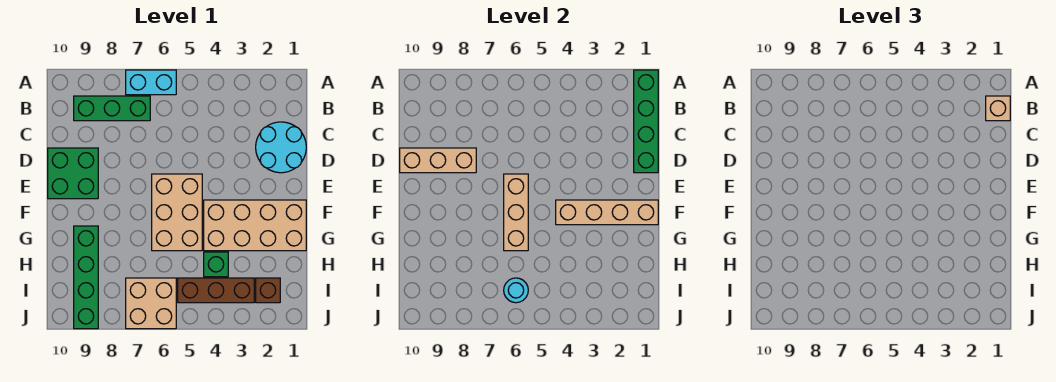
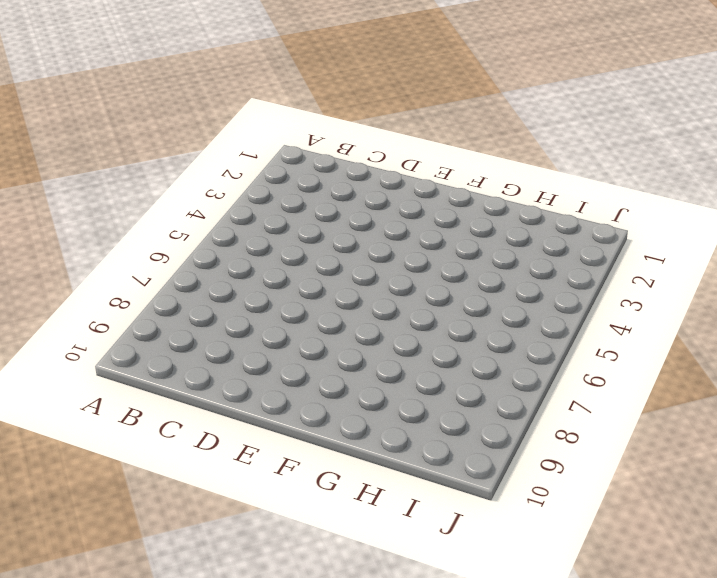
none -> cyan 1x2 brick [126,70,176,95]
none -> green 1x3 brick [74,96,150,121]
none -> cyan 2x2 round brick [256,122,306,173]

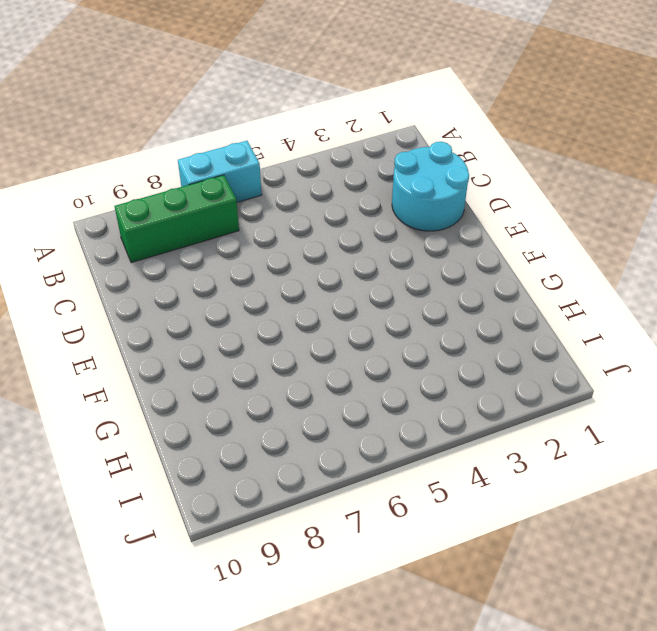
none -> green 2x2 brick [48,148,98,199]
none -> tan 2x3 brick [152,174,202,251]
none -> tan 2x4 brick [204,200,306,251]

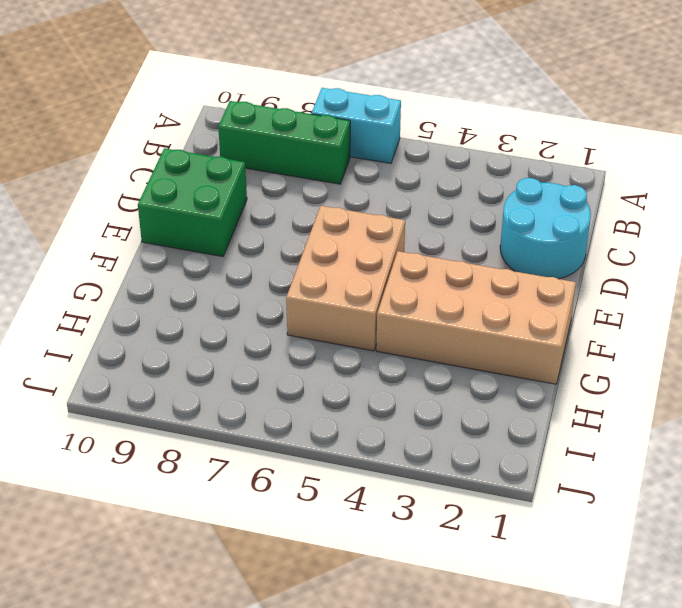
none -> green 1x4 brick [74,226,98,329]
none -> green 1x1 brick [204,252,228,277]
none -> brown 1x1 brick [256,278,280,303]

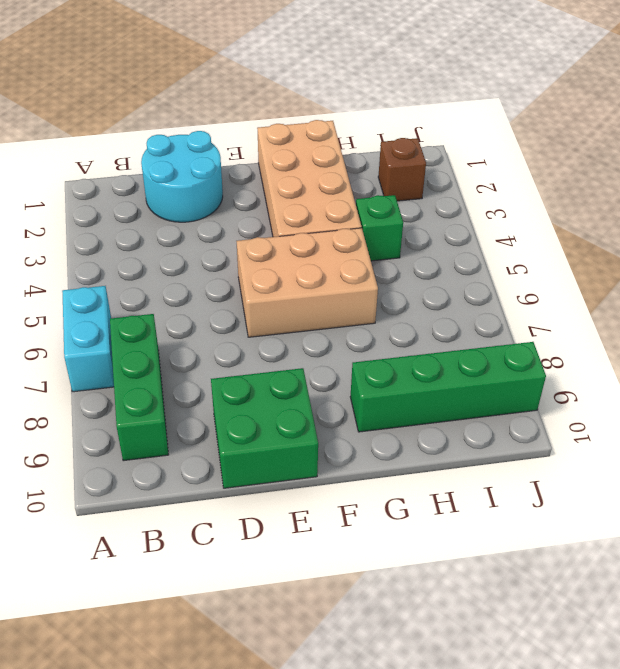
none -> brown 1x3 brick [178,278,254,303]
none -> tan 2x2 brick [126,278,176,329]
none -> green 1x4 brick [634,70,658,173]

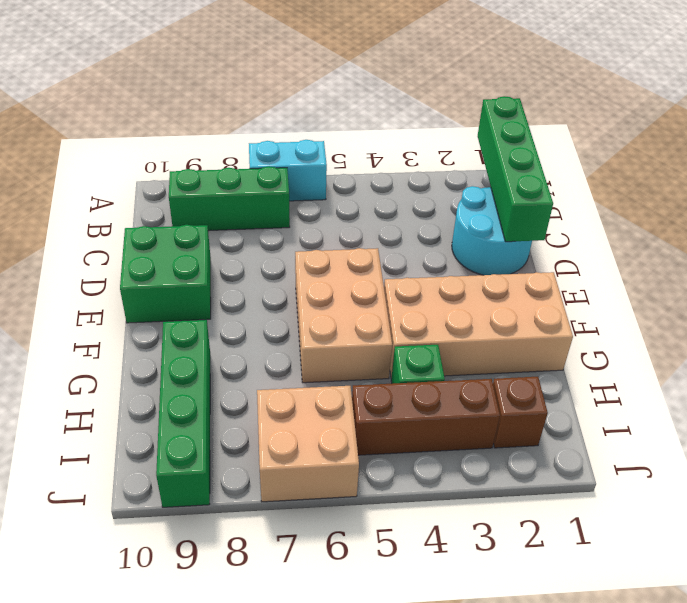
none -> tan 1x3 brick [400,148,476,173]
none -> tan 1x3 brick [504,174,528,251]
none -> tan 1x4 brick [556,200,658,225]

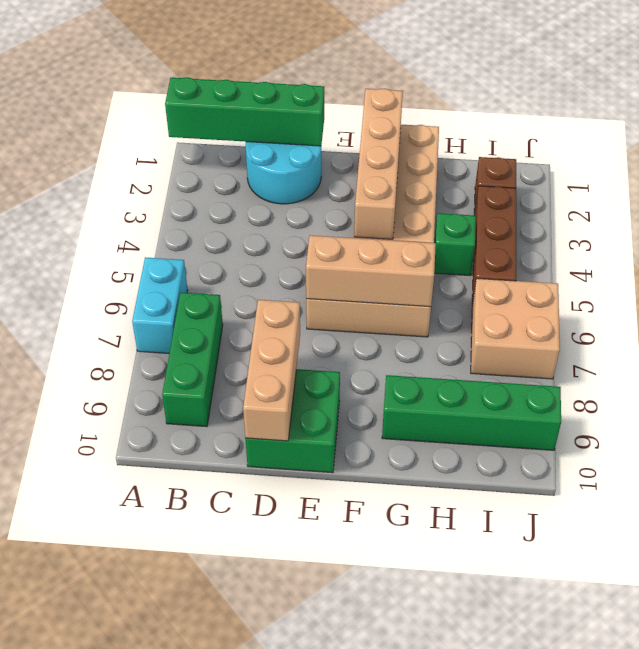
none -> cyan 1x1 round brick [504,278,528,303]
none -> tan 1x1 brick [986,96,1010,121]

